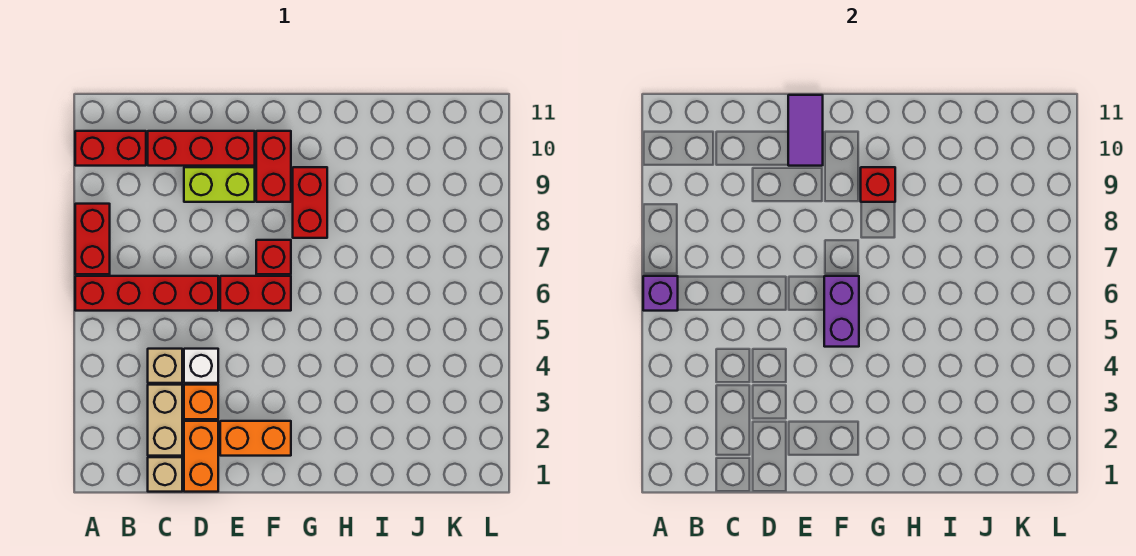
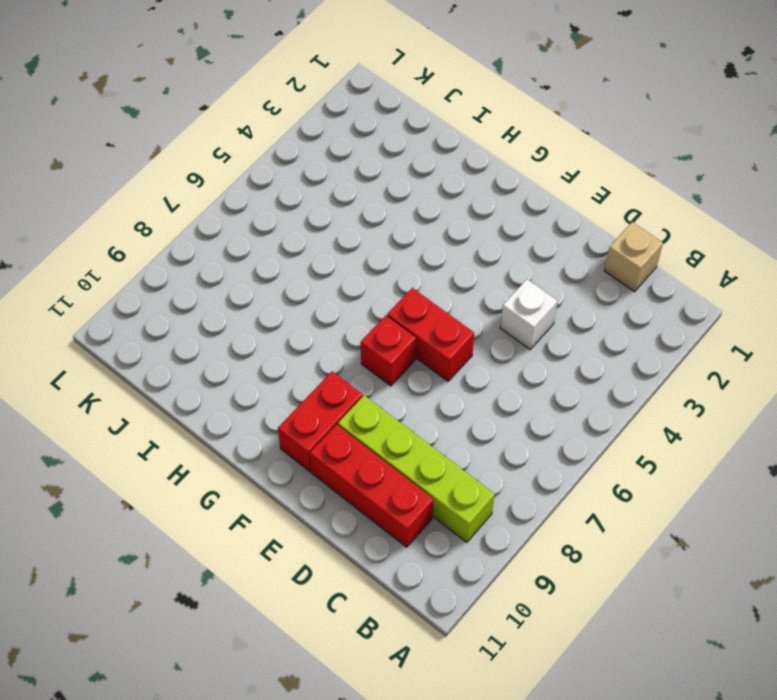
lime 1x4 brick [338,396,495,542] -> lime 1x2 brick [184,167,255,202]
none -> red 1x4 brick [75,276,218,311]
none -> red 1x2 brick [75,204,110,274]
none -> red 1x2 brick [75,131,146,166]

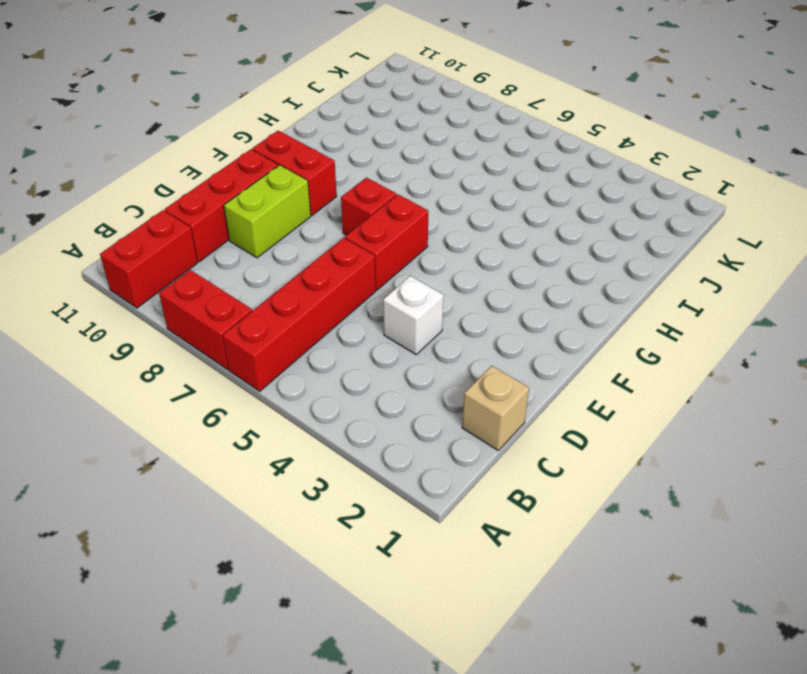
none -> tan 1x2 brick [148,385,182,456]
none -> tan 1x1 brick [148,349,182,383]
none -> orange 1x2 brick [184,421,218,492]

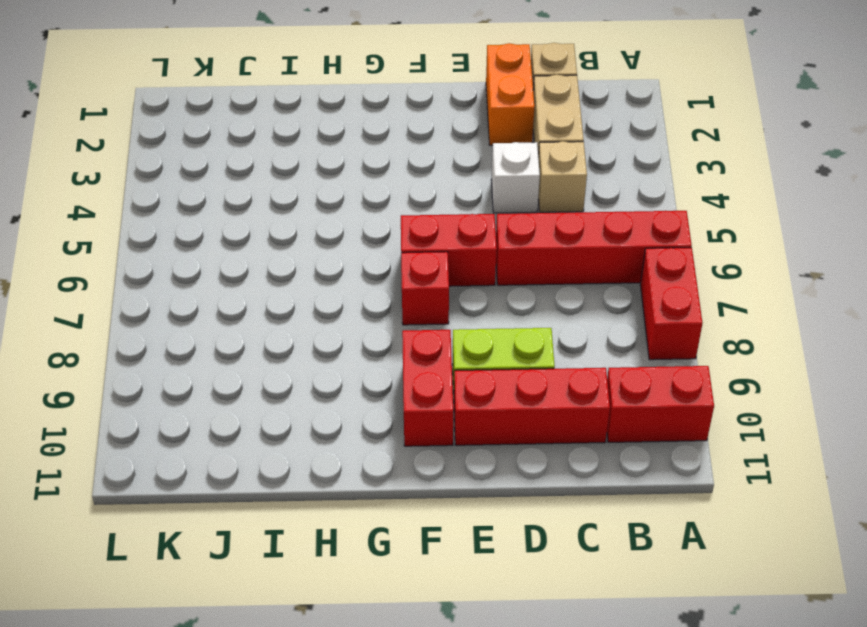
none -> orange 1x1 brick [184,385,218,419]
none -> orange 1x2 brick [220,421,291,456]
none -> red 1x2 brick [293,167,327,238]

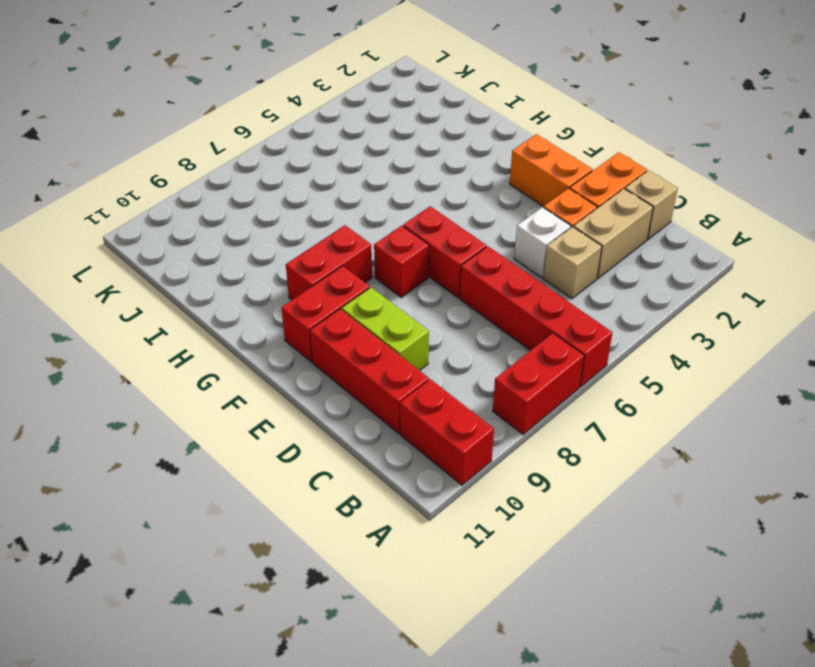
none -> purple 1x1 brick [643,276,678,311]
none -> purple 1x2 tile [788,95,823,166]
none -> purple 1x2 brick [824,276,859,347]

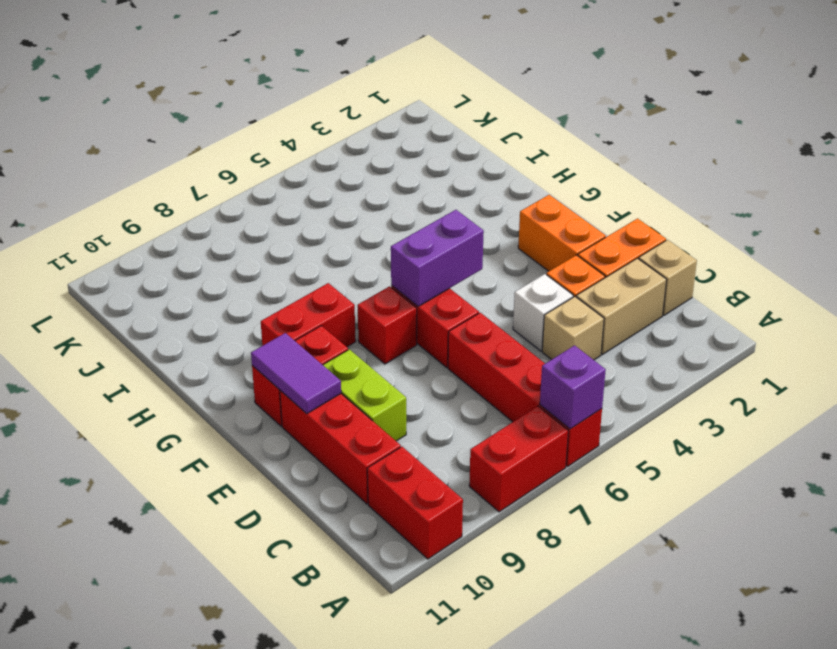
purple 1x2 tile [251,333,341,414] -> purple 1x2 tile turned to [788,95,823,166]
none -> red 1x1 brick [861,167,895,202]

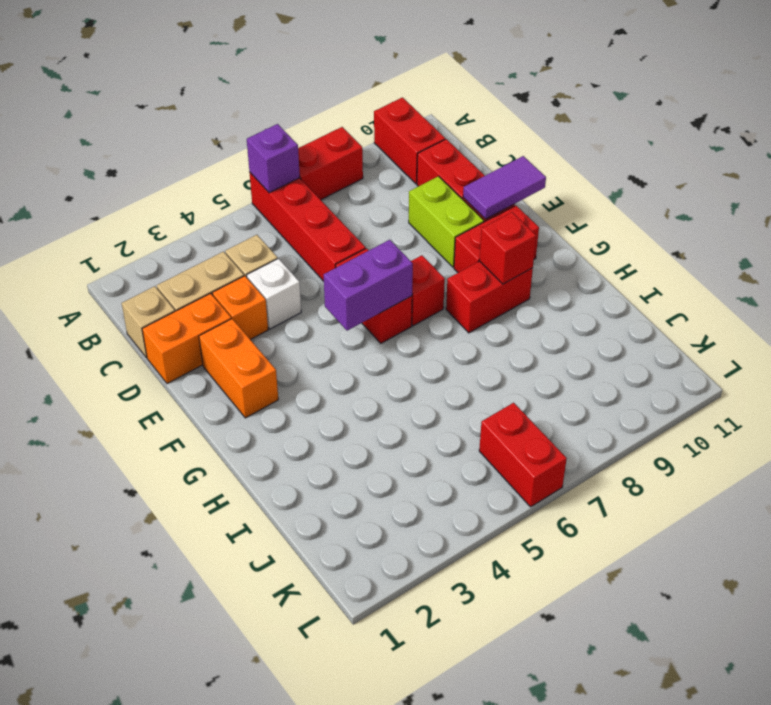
red 1x2 brick [479,403,567,507] -> none

